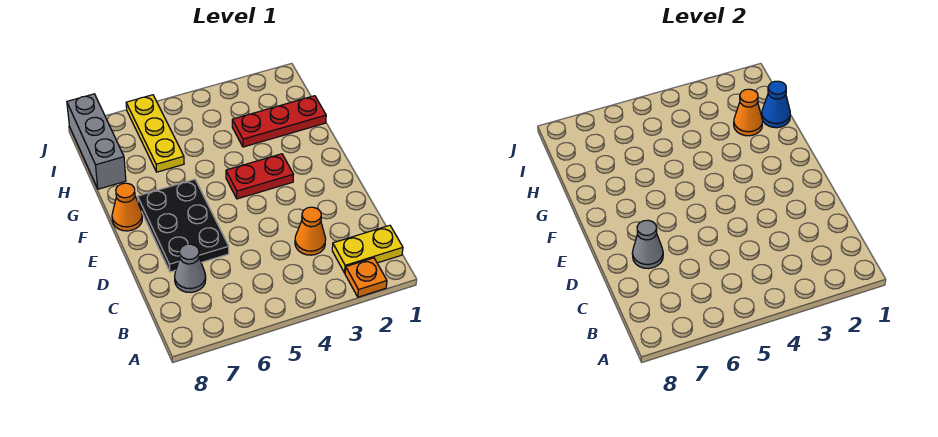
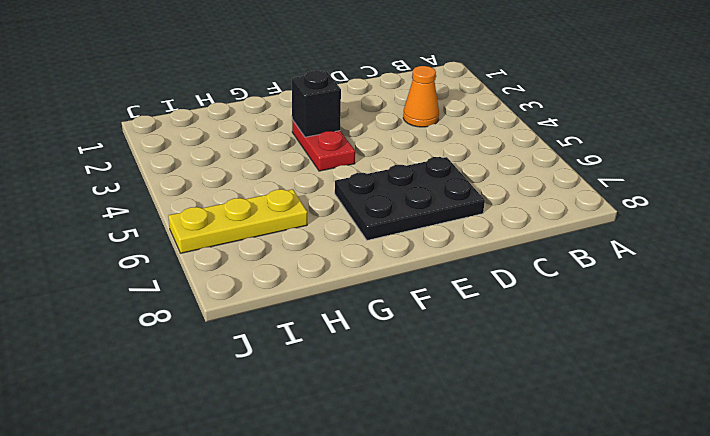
black 1x1 brick [292,70,341,137] -> none
none -> orange 1x1 plate [345,258,387,297]
none -> yellow 1x2 plate [332,225,403,273]
none -> grey 1x1 cone [175,244,206,293]

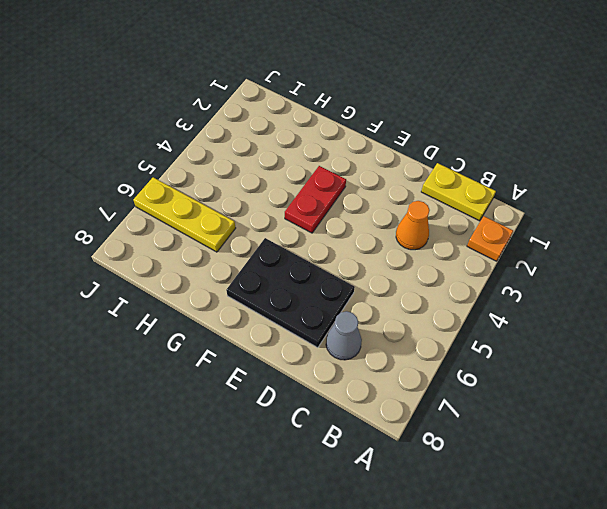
yellow 1x2 plate [421,163,496,221] -> yellow 1x2 plate turned to [332,225,403,273]
none -> orange 1x1 cone [112,183,142,231]
none -> red 1x3 plate [232,96,326,147]
none -> grey 1x3 brick [67,94,126,189]

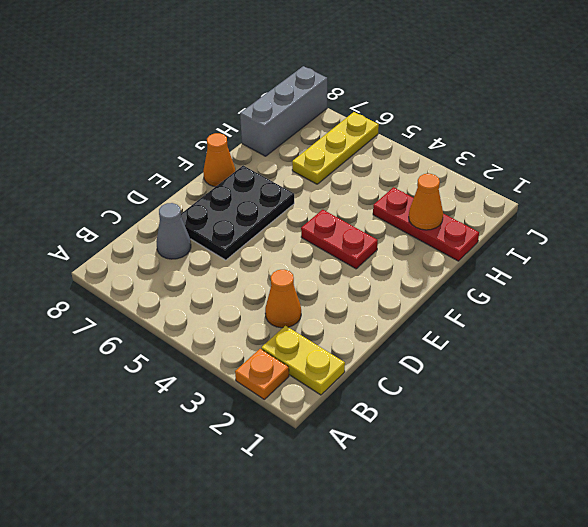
none -> grey 1x1 cone [632,220,663,268]
none -> blue 1x1 cone [762,81,790,128]

